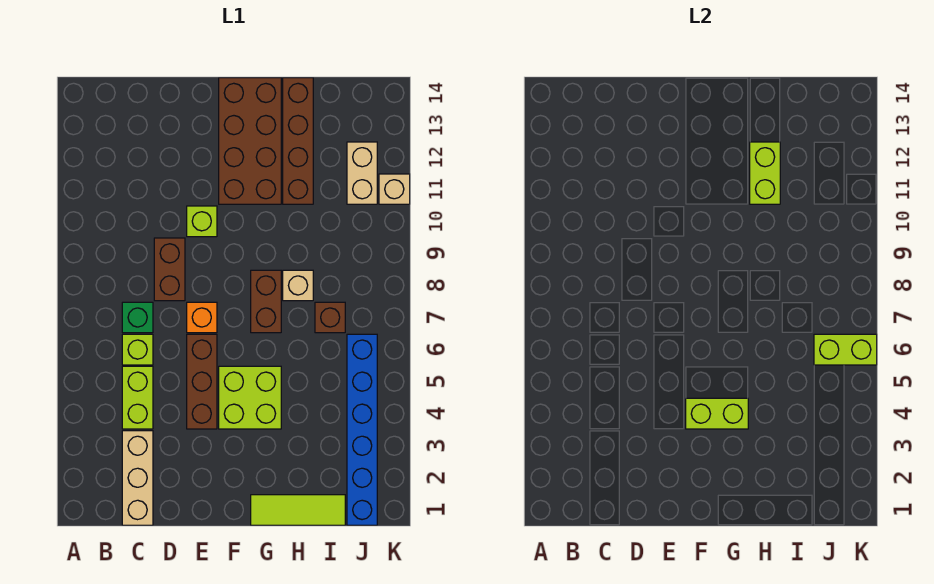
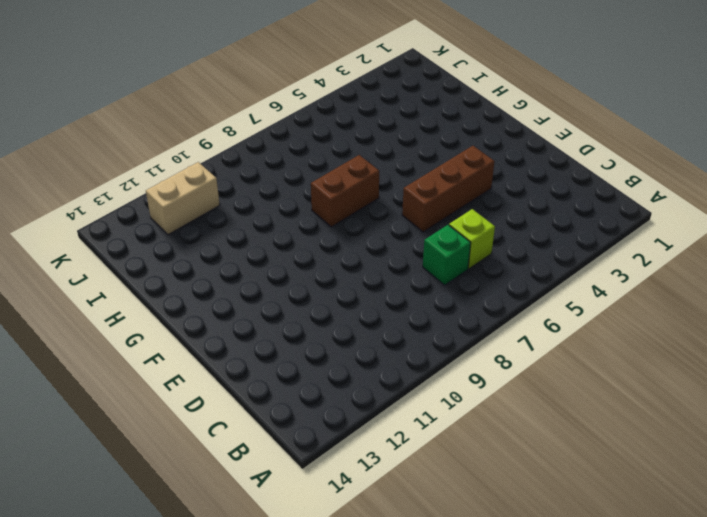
none -> tan 1x3 brick [122,431,153,525]
none -> lime 1x2 brick [122,366,153,429]
none -> brown 1x2 brick [154,238,185,301]

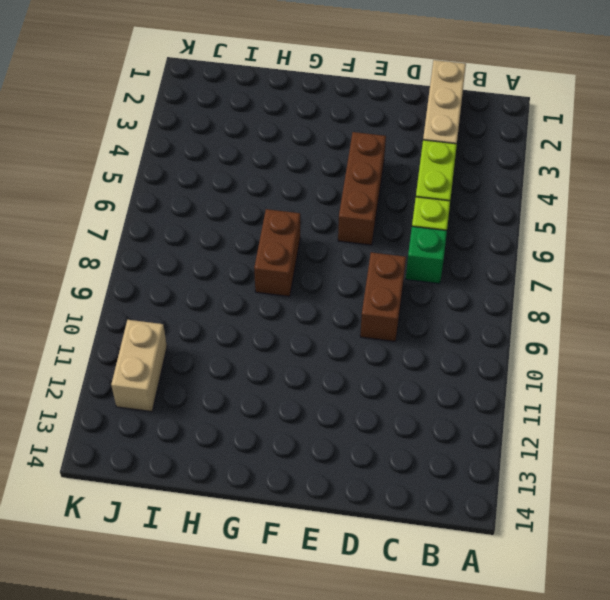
none -> orange 1x1 brick [187,302,217,333]
none -> lime 1x1 brick [187,206,217,237]
none -> lime 2x2 brick [219,366,281,429]

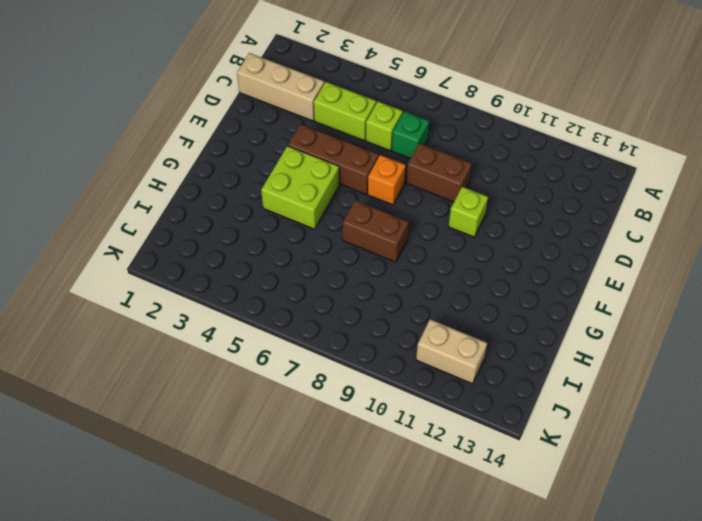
none -> brown 2x4 brick [219,78,281,204]
none -> lime 1x3 tile [251,495,345,525]
none -> tan 1x1 brick [283,270,313,301]

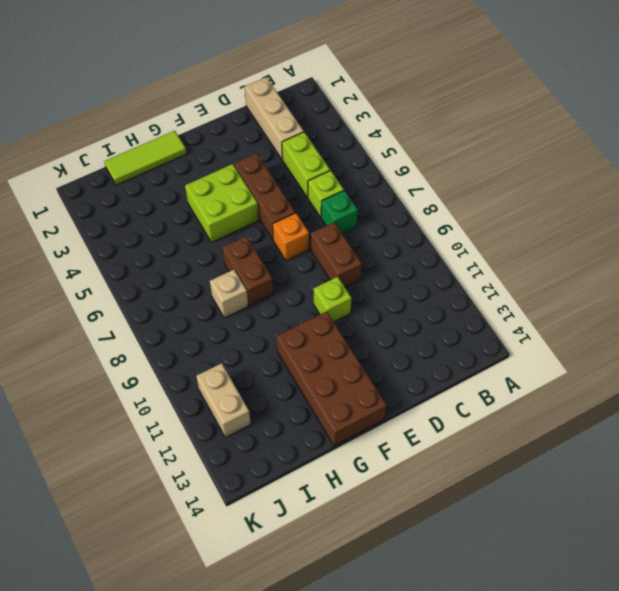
none -> brown 1x4 brick [283,78,313,204]
none -> brown 1x1 brick [315,302,345,333]
none -> blue 1x6 brick [347,334,377,525]

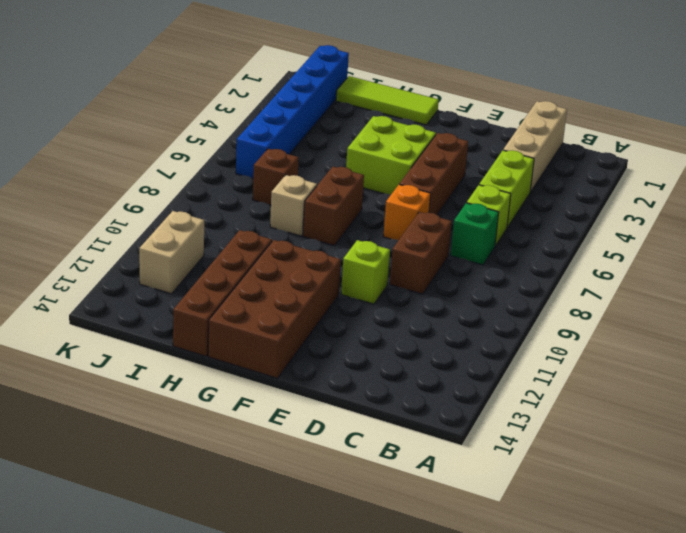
none -> tan 1x1 brick [379,174,410,204]
none -> lime 1x2 brick [686,398,748,429]
none -> lime 1x2 brick [750,142,780,204]

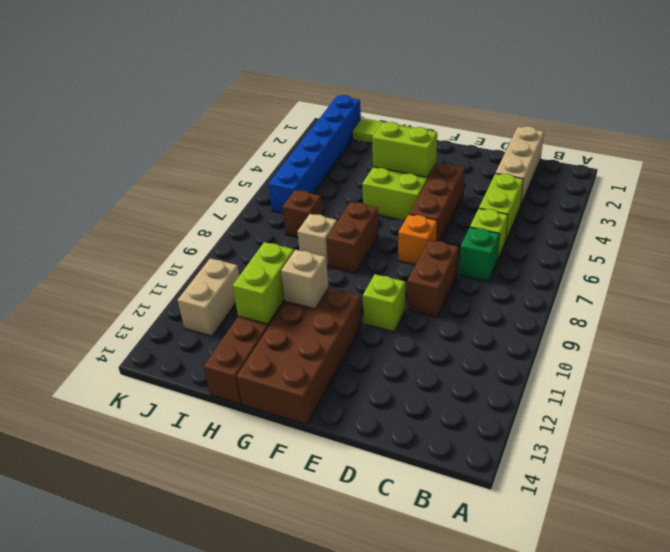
tan 1x1 brick [281,250,329,309] -> tan 1x1 brick moved to [379,174,410,204]
none -> lime 1x2 brick [814,334,877,365]

